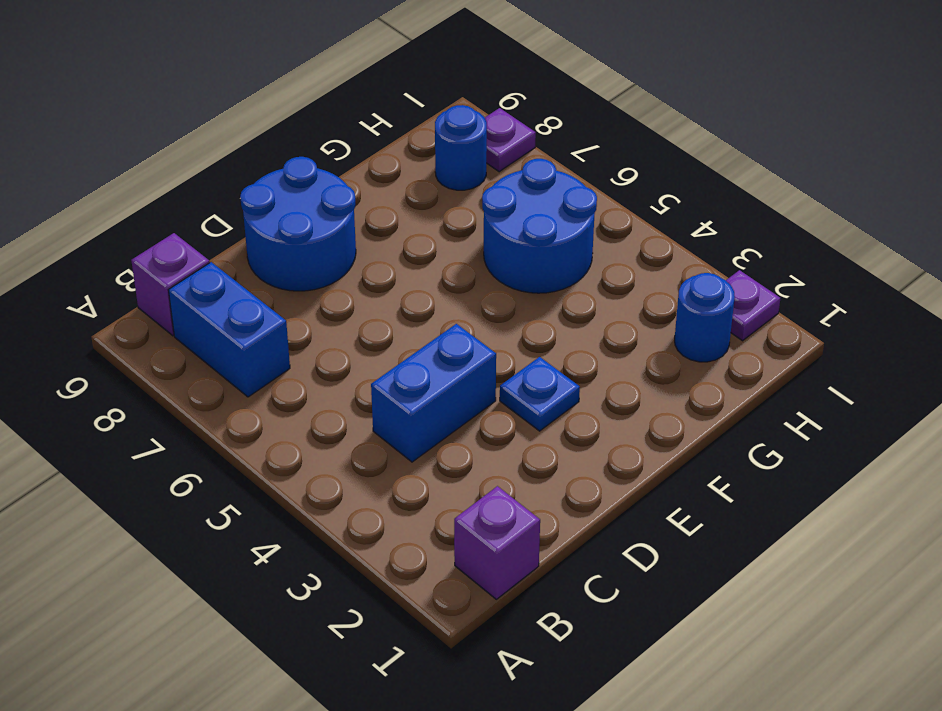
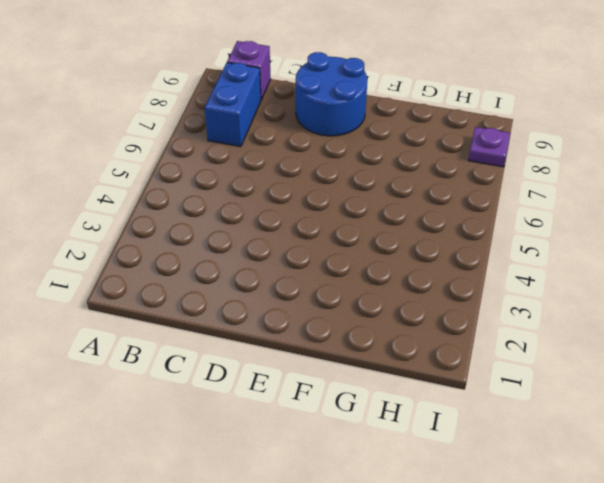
none -> purple 1x1 brick [454,486,540,599]
none -> blue 1x2 brick [371,324,496,462]

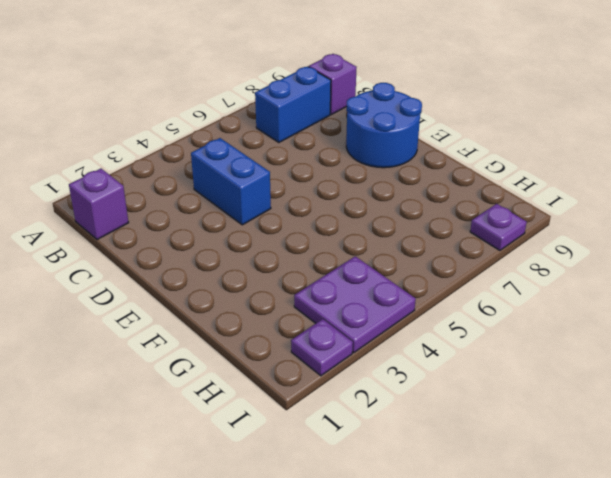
purple 2x2 plate [294,256,416,353] -> none
none -> blue 1x1 plate [500,357,580,431]
none -> blue 2x2 round brick [482,159,597,293]

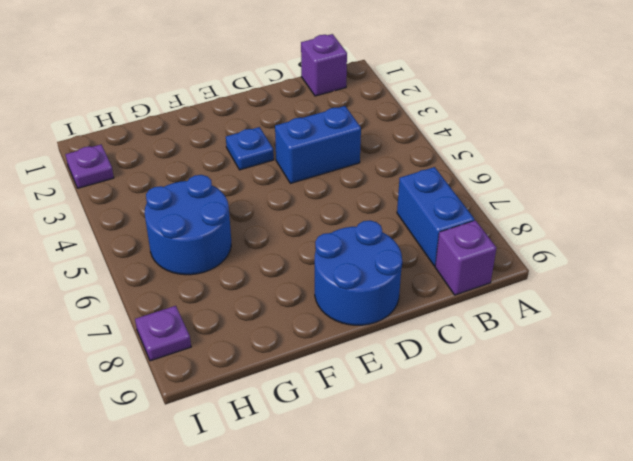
none -> blue 1x1 round brick [675,273,735,362]
none -> blue 1x1 round brick [435,105,487,190]

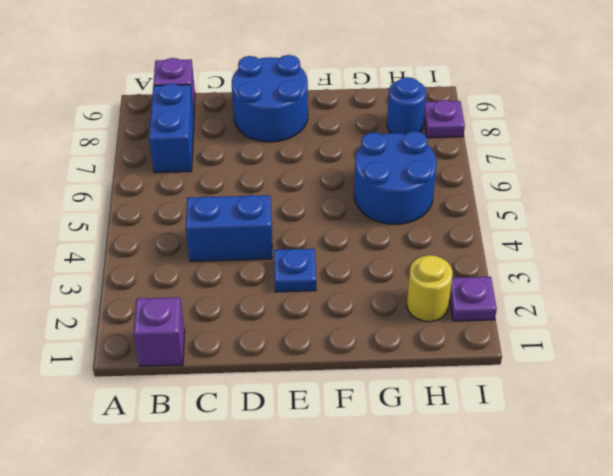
yellow 1x1 round brick [407,255,453,322] -> blue 1x1 round brick [675,273,735,362]

